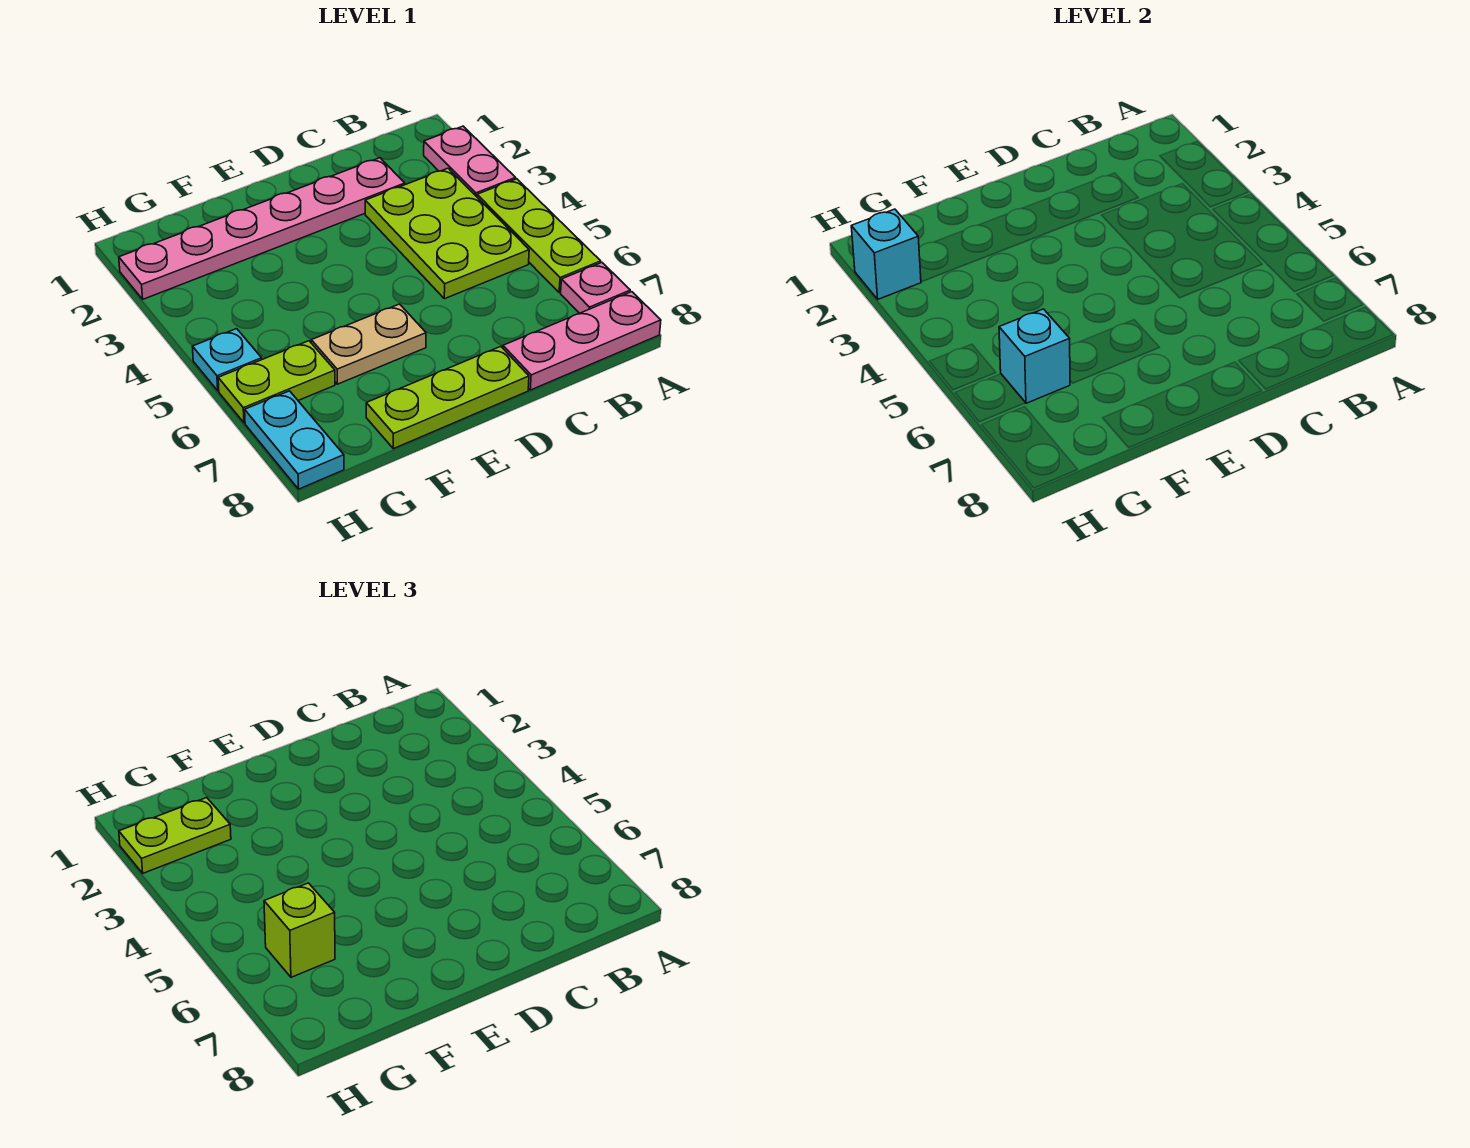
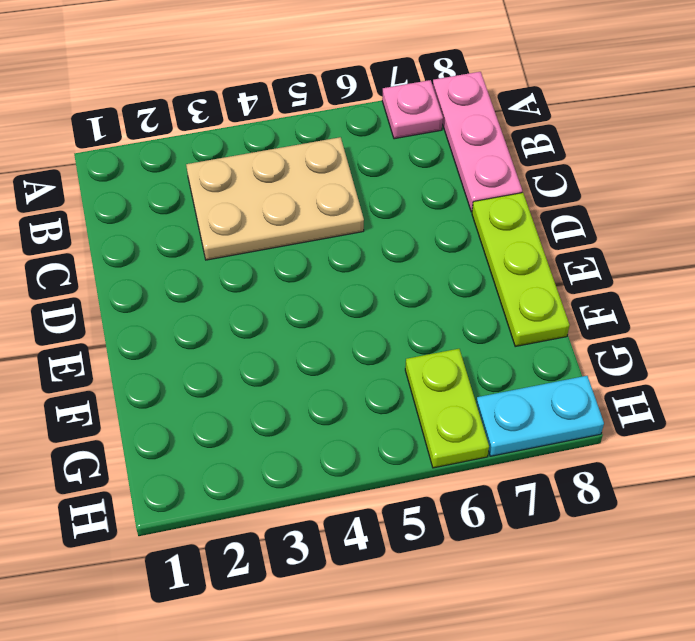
tan 2x3 plate [186,137,364,260] -> lime 2x3 plate [365,168,529,299]
none -> pink 1x2 plate [424,126,516,197]
none -> lime 1x3 plate [477,179,601,292]
none -> pink 1x6 plate [119,158,405,299]

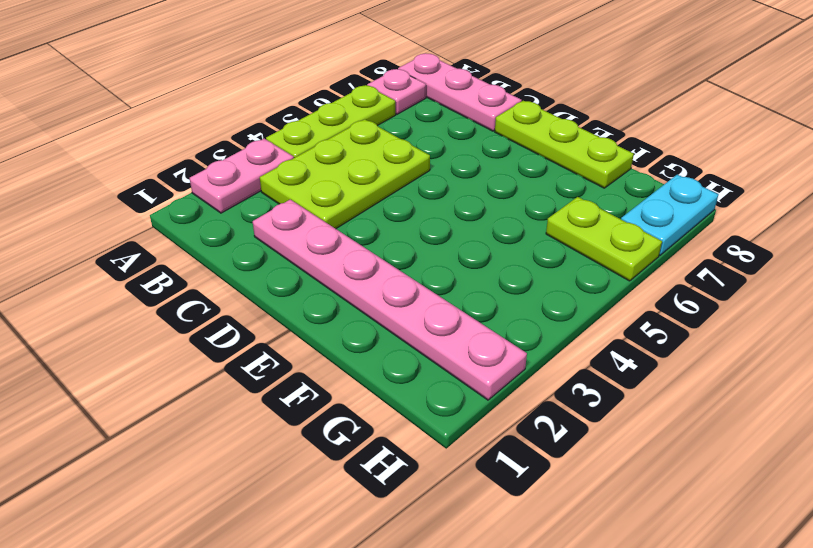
none -> tan 1x2 plate [311,304,426,384]
none -> cyan 1x1 plate [192,329,262,391]
none -> cyan 1x1 brick [999,309,1070,403]

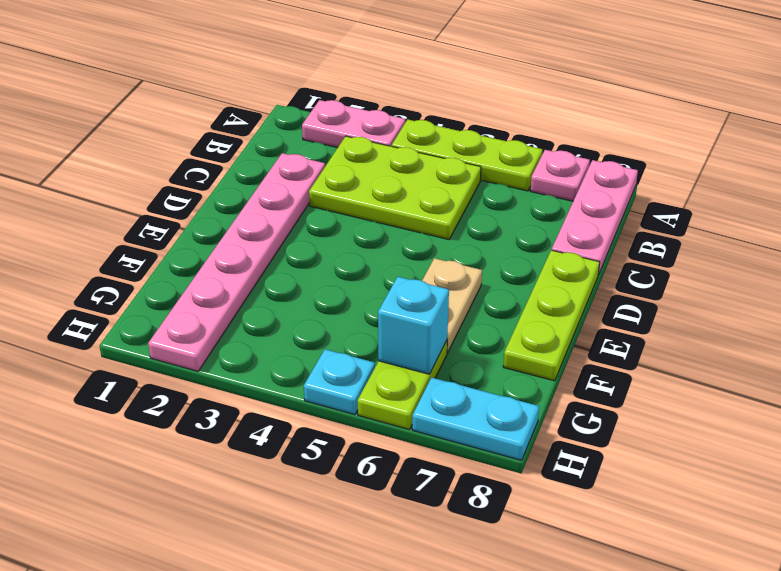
none -> cyan 1x1 brick [851,209,921,299]
none -> lime 1x2 plate [119,798,231,873]
none -> lime 1x1 brick [264,883,335,977]

